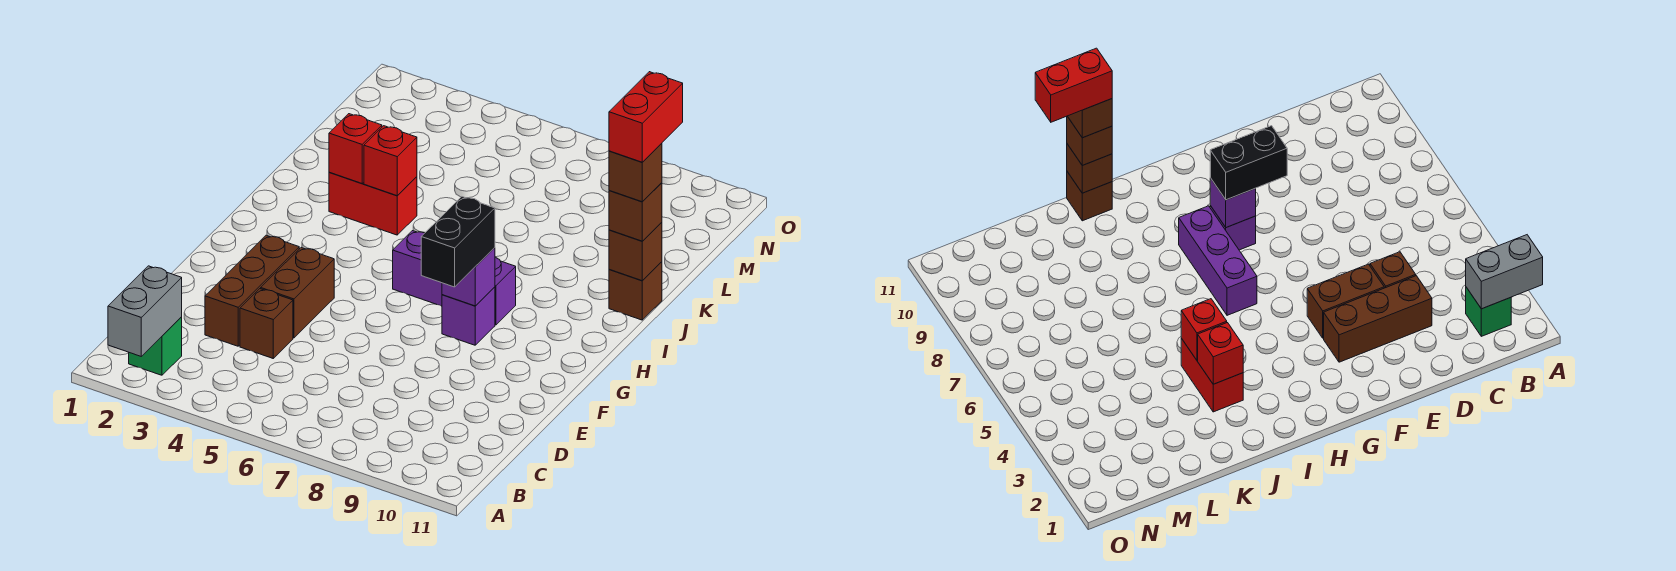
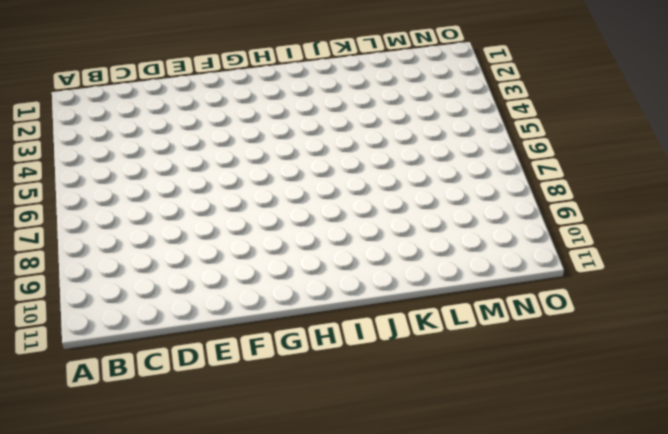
none -> green 1x1 brick [129,317,182,375]
none -> brown 1x3 brick [205,235,299,346]
none -> brown 1x1 brick [240,289,293,358]

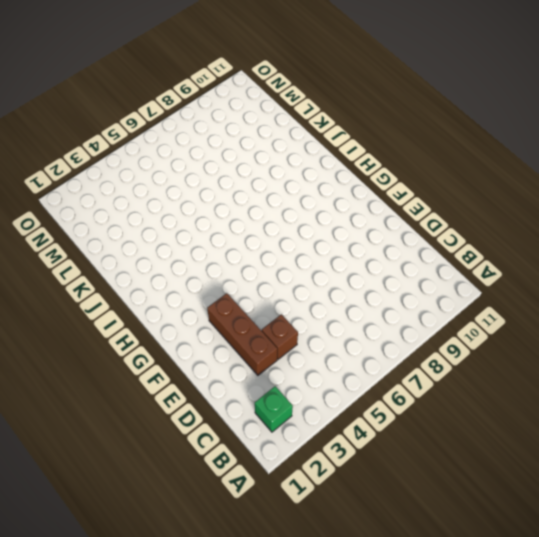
none -> brown 1x2 brick [261,248,334,338]
none -> purple 1x1 brick [442,287,495,345]
none -> purple 1x3 brick [393,231,516,325]

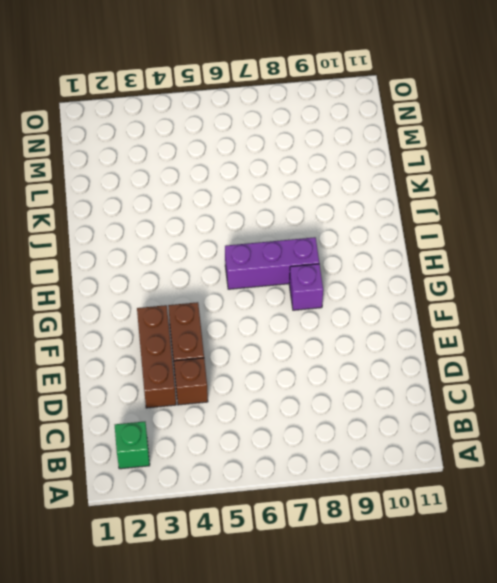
none -> red 1x2 brick [329,172,417,235]
none -> brown 1x1 brick [609,262,662,320]
none -> grey 1x2 brick [108,266,182,356]

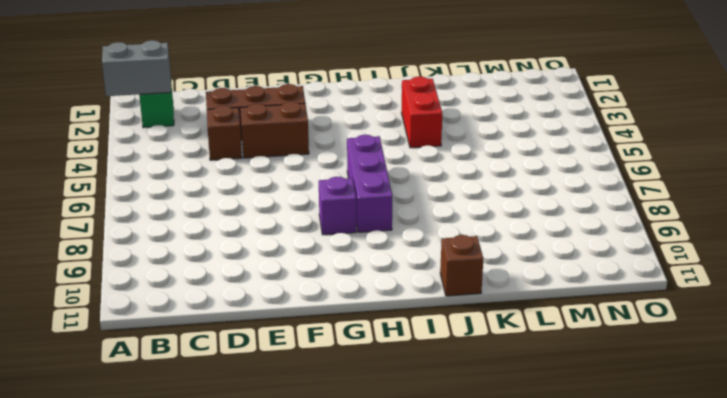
none -> purple 1x1 brick [442,248,495,306]
none -> red 1x1 brick [329,114,382,184]
none -> red 1x1 brick [364,126,417,196]

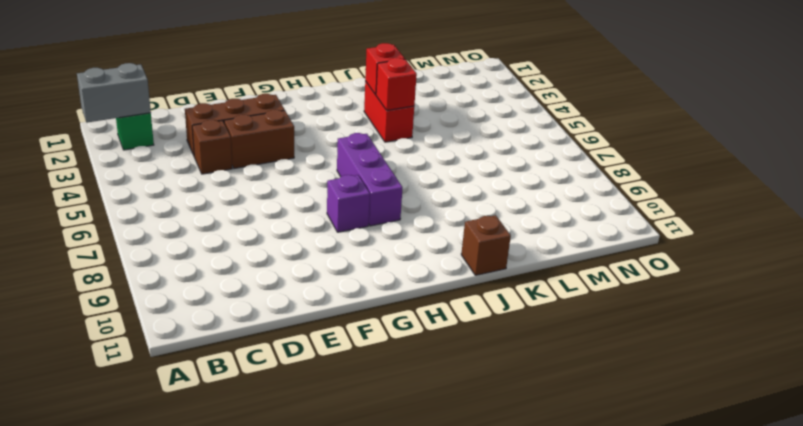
none -> purple 1x1 brick [442,248,495,306]
none -> brown 1x1 brick [609,222,662,281]
none -> black 1x2 brick [421,197,495,287]

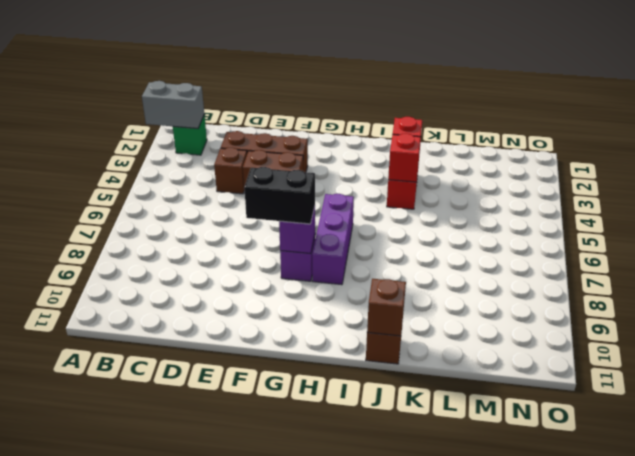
none -> brown 1x1 brick [609,183,662,241]
none -> brown 1x1 brick [609,143,662,202]
none -> red 1x2 brick [609,72,683,162]

